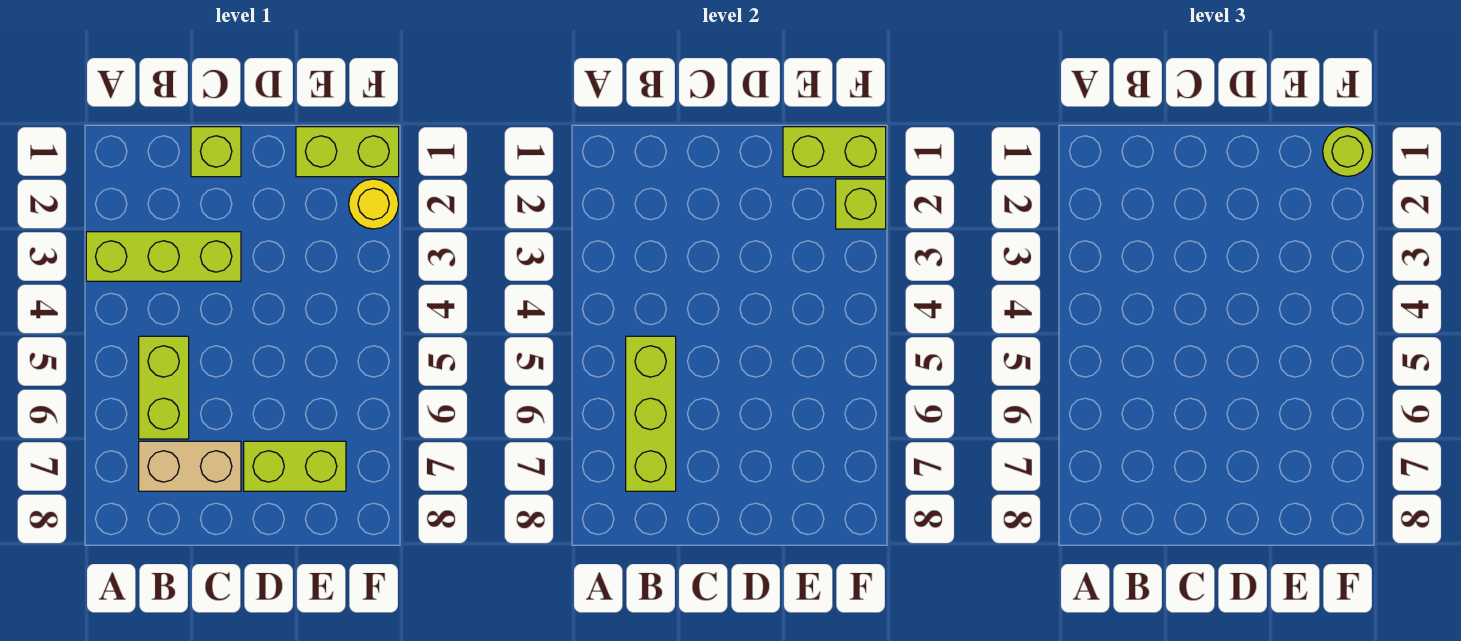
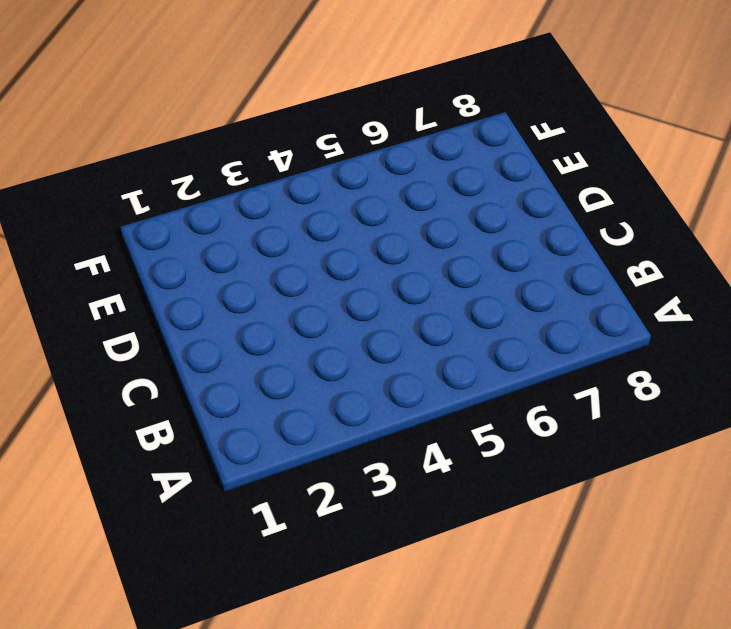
none -> lime 1x3 brick [86,232,241,281]
none -> lime 1x2 brick [139,336,189,439]

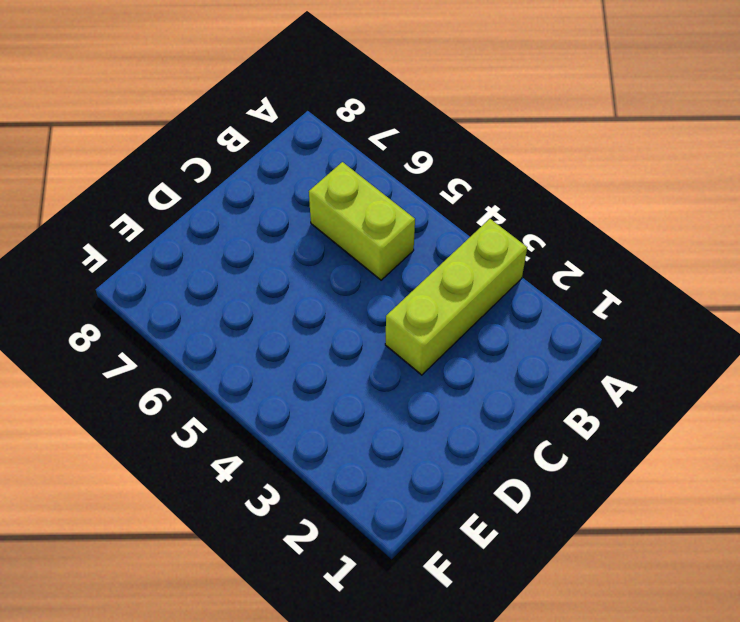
none -> tan 1x2 brick [139,441,241,491]
none -> lime 1x1 brick [191,127,241,177]

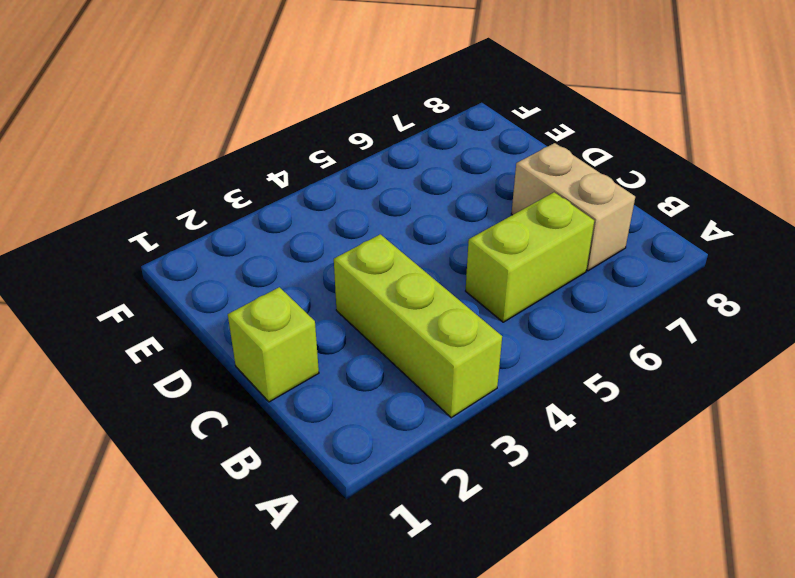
none -> lime 1x2 brick [244,441,346,491]
none -> lime 1x2 brick [296,127,399,177]

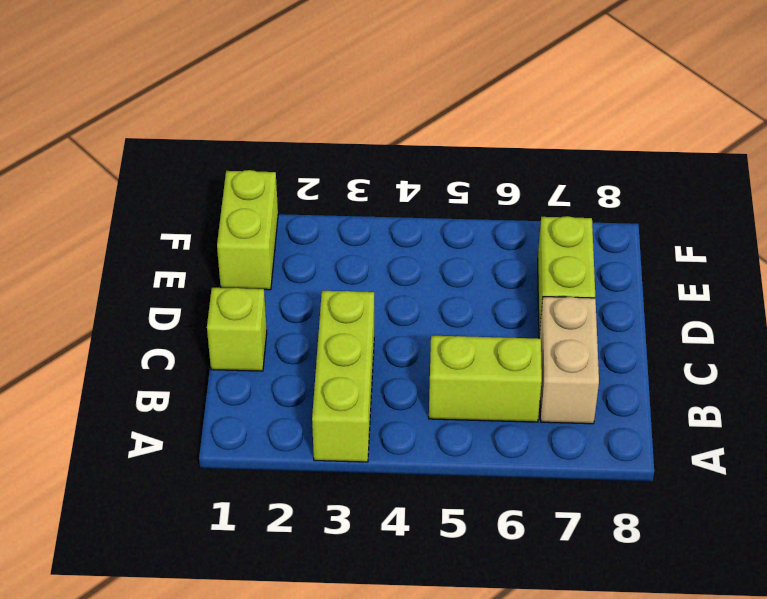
none -> yellow 1x1 round brick [349,179,399,229]
none -> lime 1x3 brick [626,336,676,491]

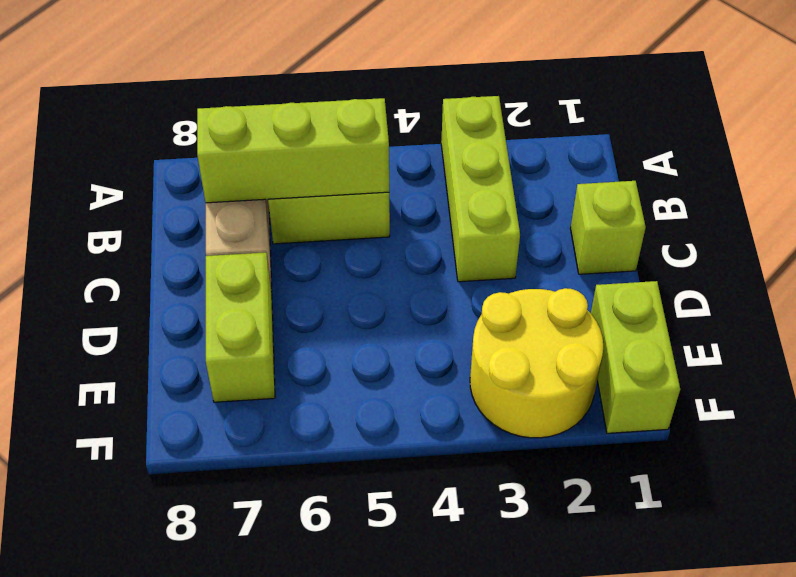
yellow 2x2 round brick [470,288,603,438] -> yellow 1x1 round brick [349,179,399,229]
none -> lime 1x2 brick [783,127,886,177]
none -> lime 1x1 brick [836,179,886,229]

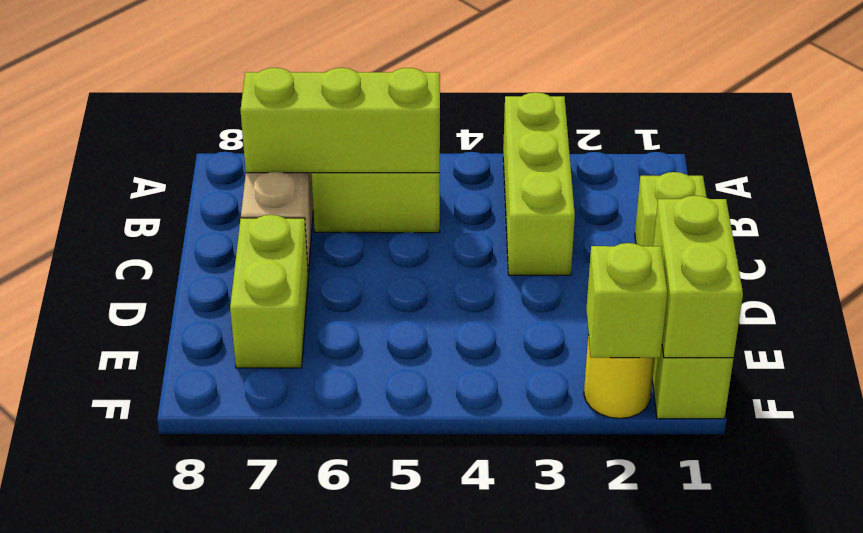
none -> lime 1x1 round brick [1323,127,1373,176]

